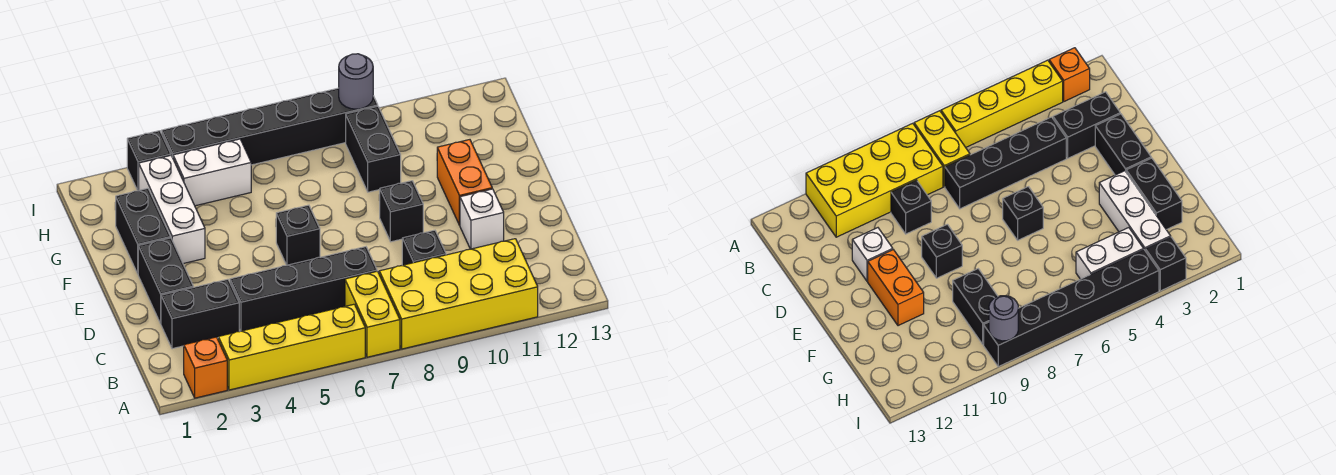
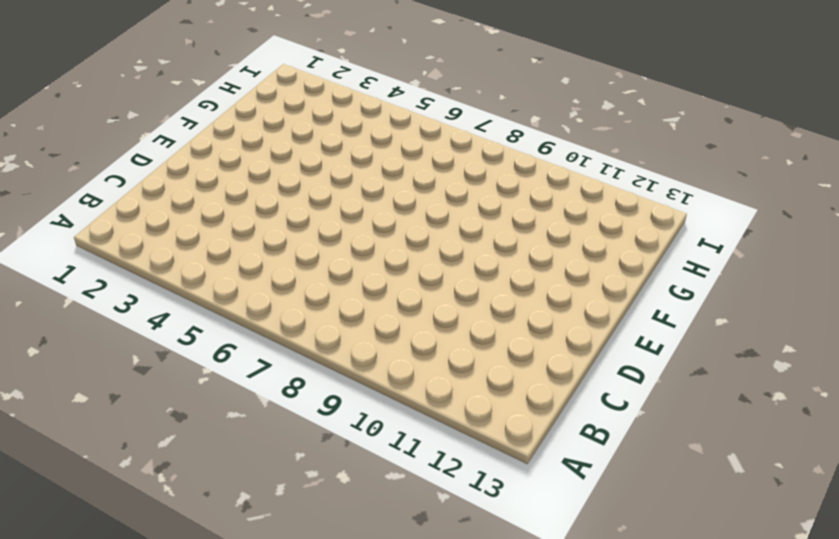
none -> orange 1x1 brick [184,337,227,398]
none -> yellow 1x4 brick [218,304,365,390]
none -> yellow 1x2 brick [345,271,400,357]

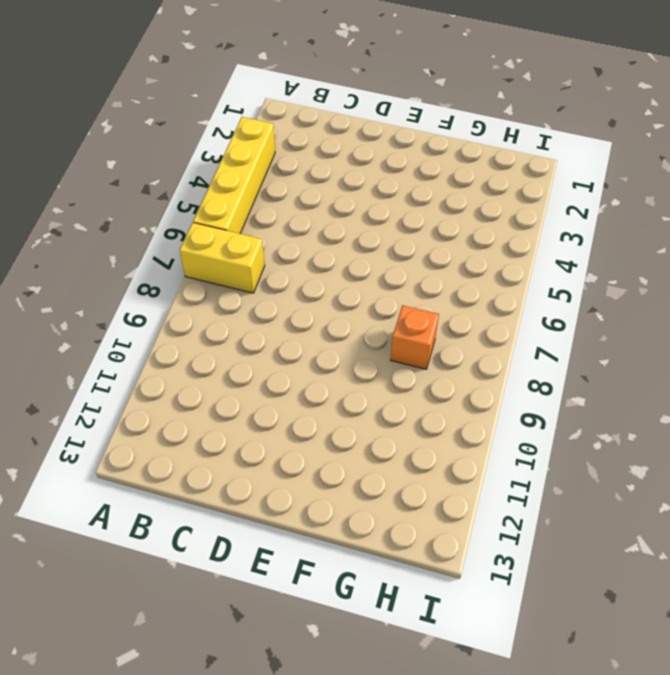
orange 1x1 brick [391,305,439,369] -> orange 1x1 brick moved to [184,337,227,398]
none -> yellow 2x4 brick [379,239,538,349]
none -> black 1x2 brick [161,279,239,349]
none -> black 1x4 brick [230,247,377,331]

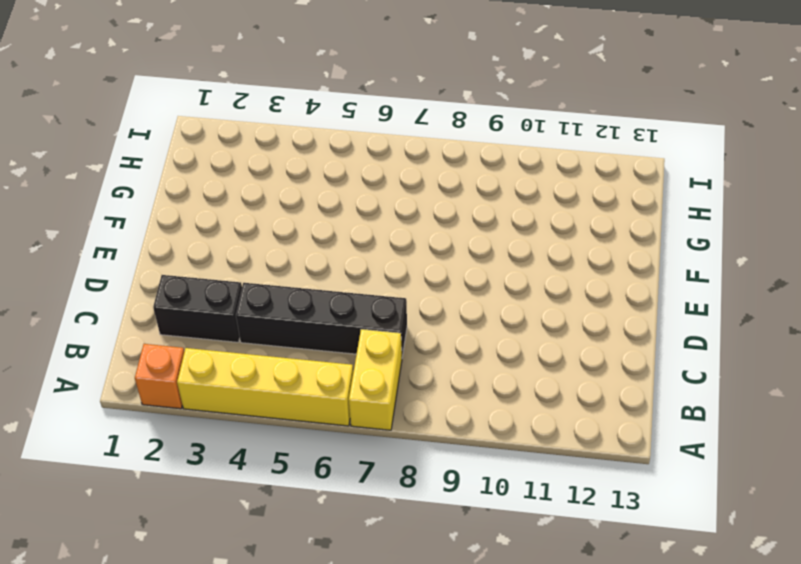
none -> yellow 2x4 brick [379,239,538,349]
none -> black 1x1 brick [402,230,446,265]
none -> black 1x2 brick [138,238,193,324]

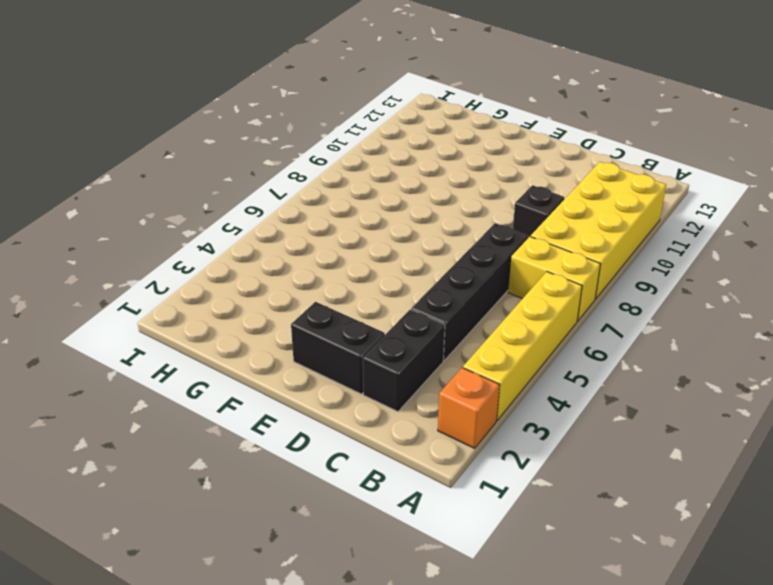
none -> white 1x1 brick [460,189,504,249]
none -> black 1x1 brick [276,205,320,265]
none -> black 1x1 brick [379,181,423,242]

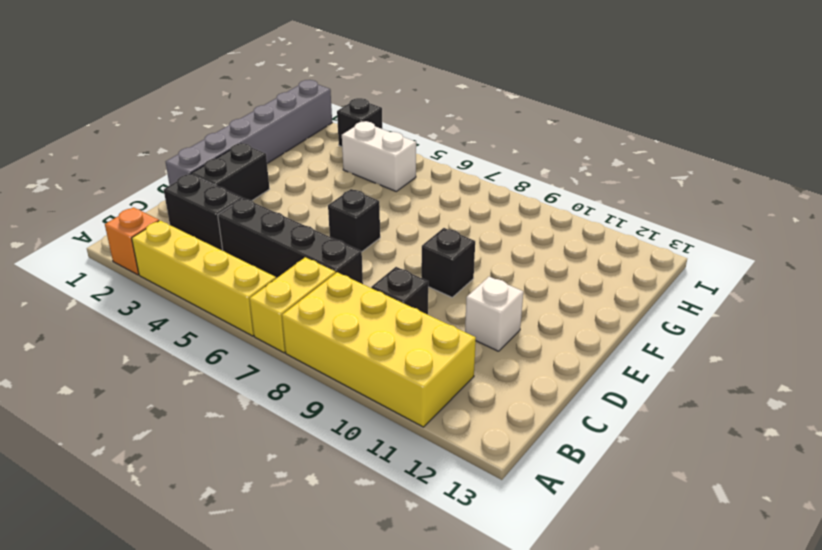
grey 1x6 brick [166,80,332,185] -> none
none -> orange 1x2 brick [437,140,492,225]
none -> black 1x2 brick [116,188,171,274]
none -> white 1x3 brick [139,156,205,264]

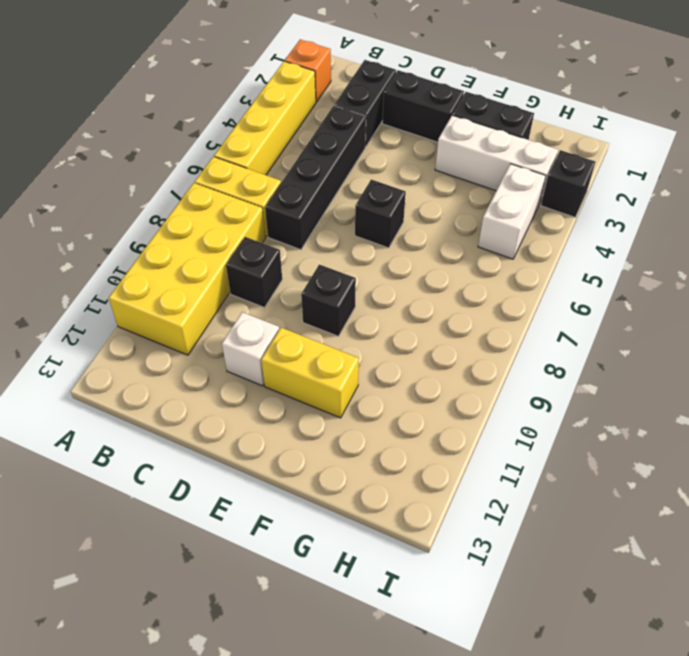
yellow 1x2 brick [261,328,359,418] -> orange 1x2 brick [437,140,492,225]
none -> black 1x2 brick [346,106,401,192]
none -> black 1x6 brick [162,88,378,165]
none -> grey 1x1 round brick [339,54,373,109]

